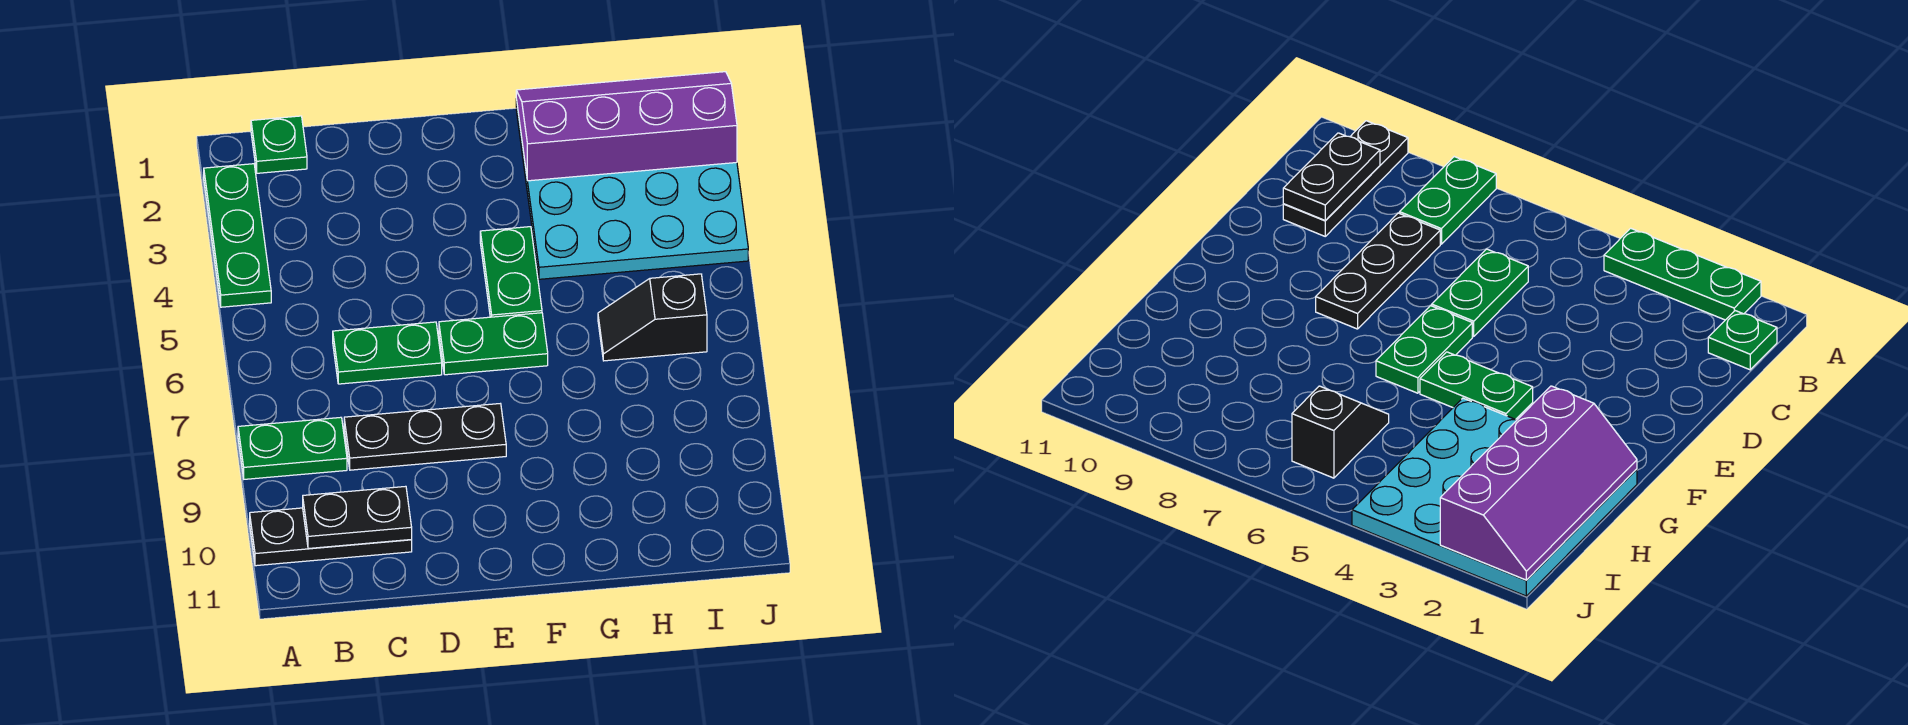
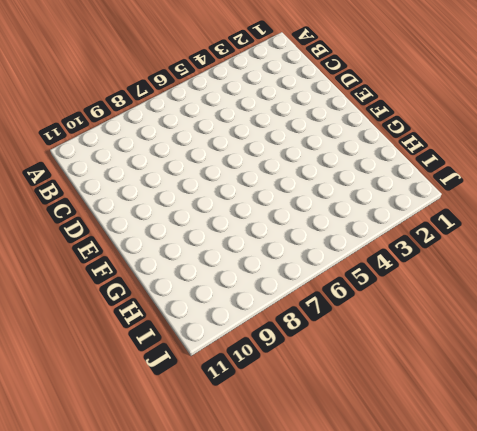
none -> green 1x3 plate [204,164,271,307]
none -> green 1x2 plate [238,417,347,479]
none -> black 1x3 plate [250,508,412,566]

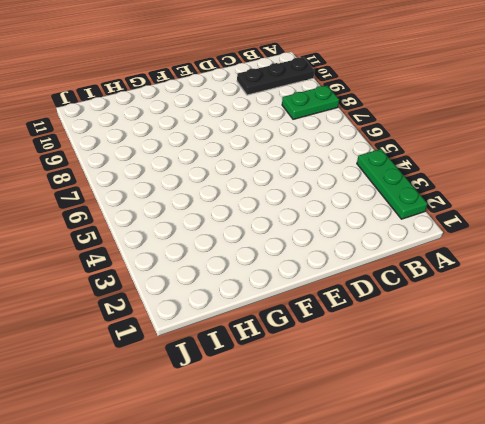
none -> green 1x1 plate [251,116,307,173]
none -> green 1x2 plate [333,322,442,384]
none -> black 1x3 plate [344,404,506,470]

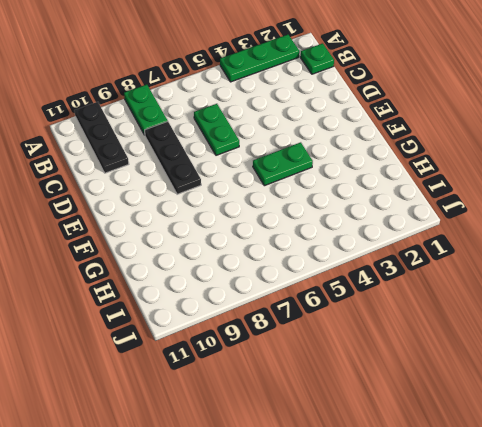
none -> green 1x2 plate [439,313,548,375]
none -> cyan 4x4 plate [516,99,748,279]
none -> black 1x2 slope [598,274,707,361]

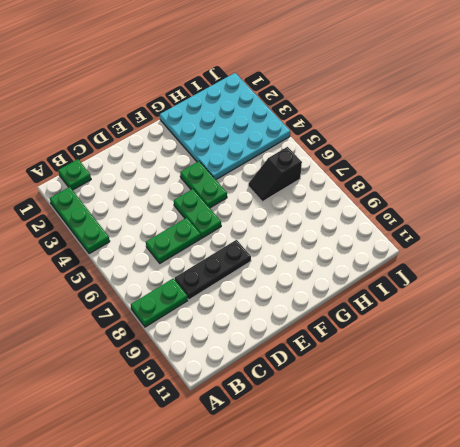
green 1x2 plate [174,189,221,238] -> green 1x2 plate turned to [439,313,548,375]
none -> black 1x3 plate [250,508,412,566]
none -> black 1x2 plate [303,486,412,549]
none -> purple 2x4 slope [516,72,737,181]

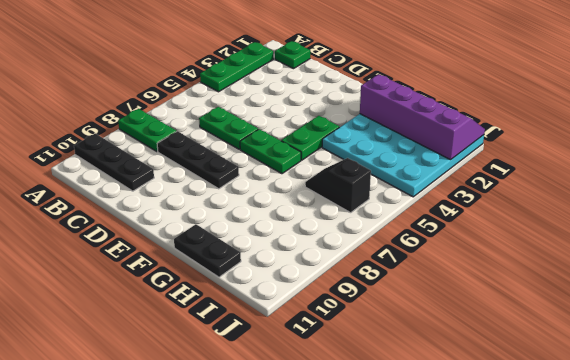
black 1x2 plate [174,224,241,277] -> black 1x2 plate moved to [303,486,412,549]

